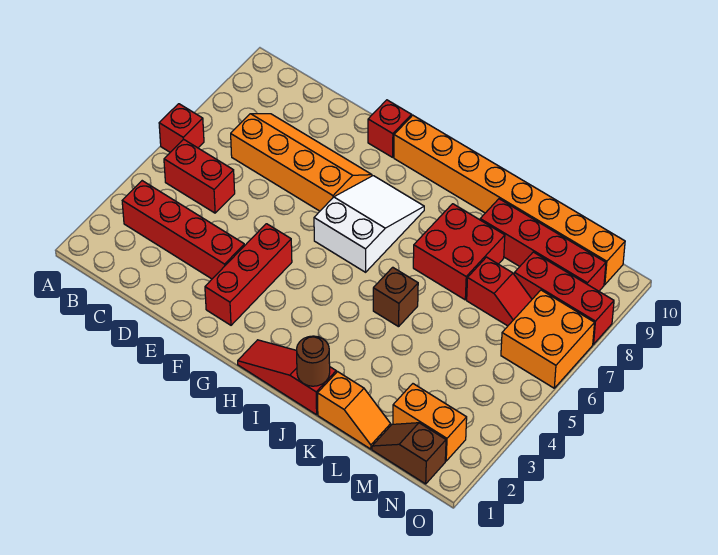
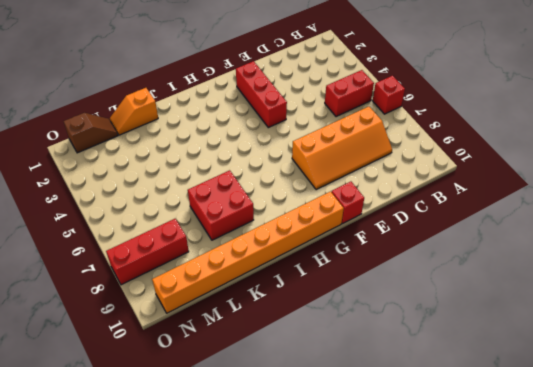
none -> red 1x4 brick [122,181,245,279]
none -> white 2x3 slope [314,176,424,272]
none -> red 1x3 slope [238,340,336,415]

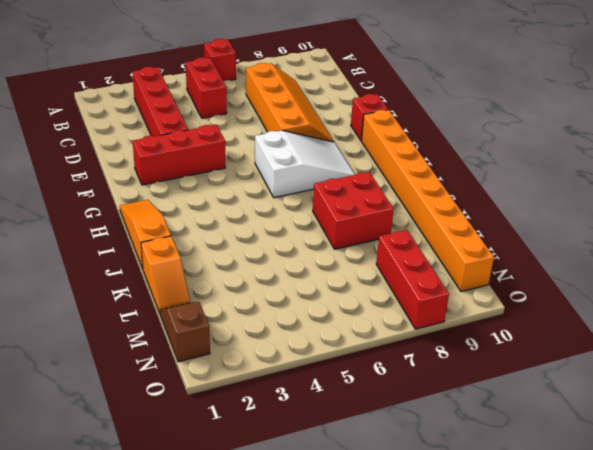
orange 1x3 slope [120,200,171,269] -> red 1x3 slope [238,340,336,415]
none -> brown 1x1 brick [373,267,418,327]
none -> red 1x4 brick [480,199,606,291]
none -> red 1x2 slope [467,257,532,326]

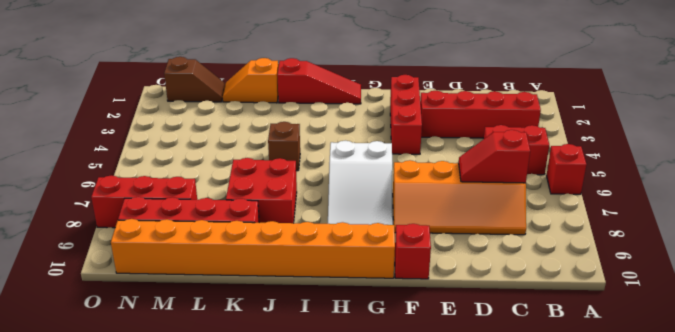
red 1x2 slope [459,130,530,183] -> red 1x2 slope moved to [467,257,532,326]
none -> orange 1x2 brick [393,384,467,461]
none -> orange 2x2 brick [501,290,594,388]
none -> brown 1x1 round brick [297,336,330,386]

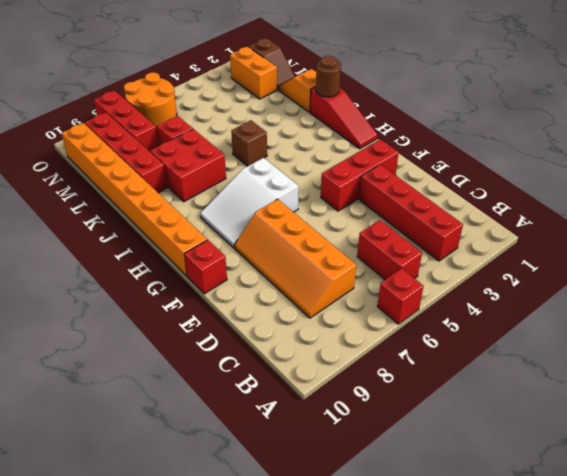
orange 2x2 round brick [124,72,177,126] -> orange 2x2 brick [501,290,594,388]

